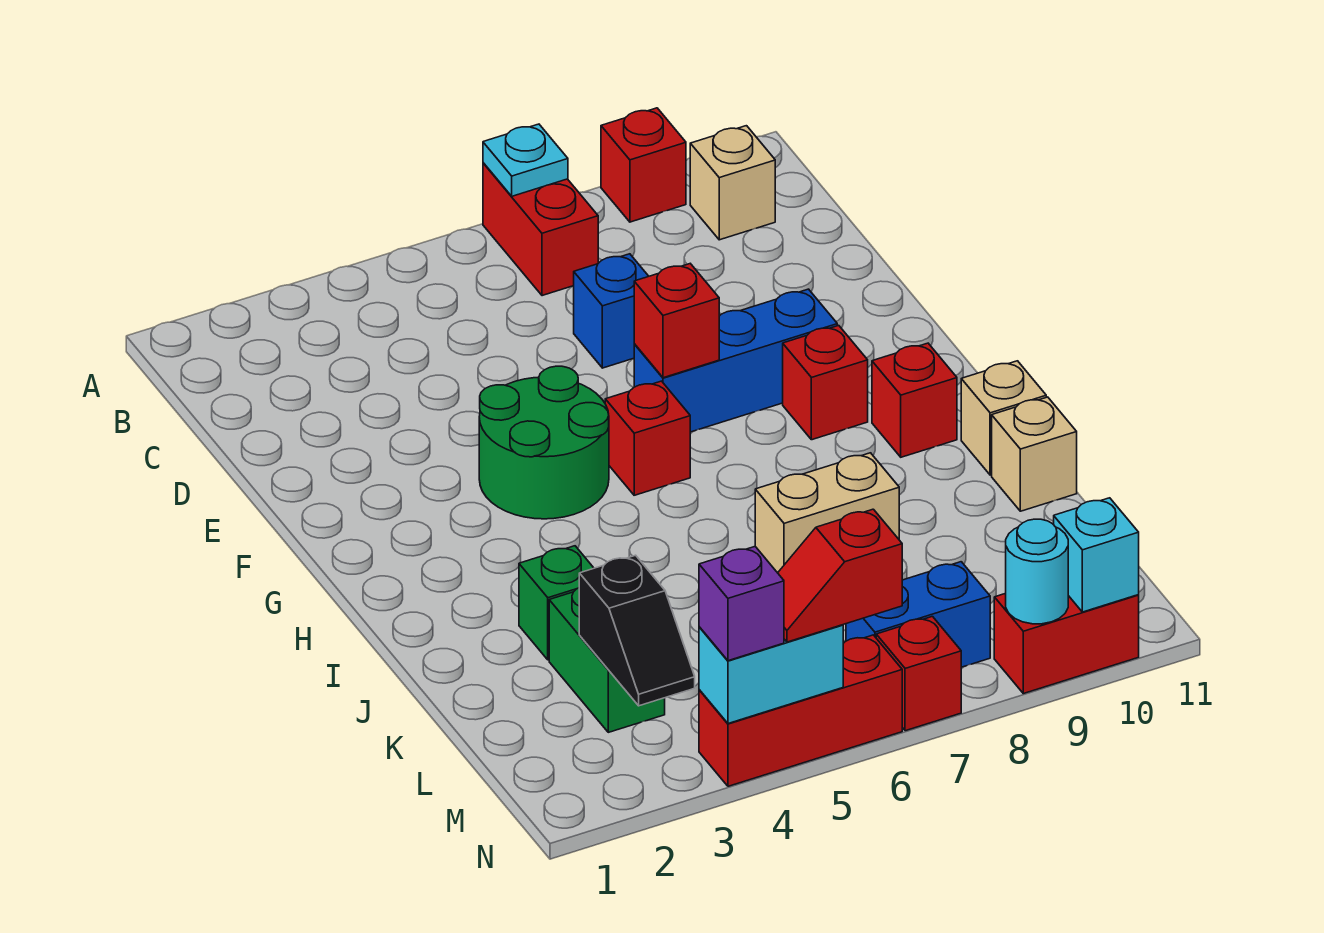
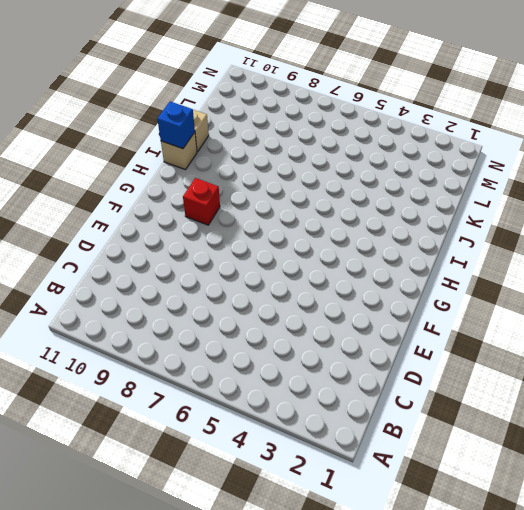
blue 1x1 brick [157,102,195,149] -> blue 1x1 brick moved to [574,254,649,368]
none -> red 1x2 brick [483,163,598,296]
none -> red 1x1 brick [601,108,686,222]
none -> tan 1x1 brick [690,126,775,240]

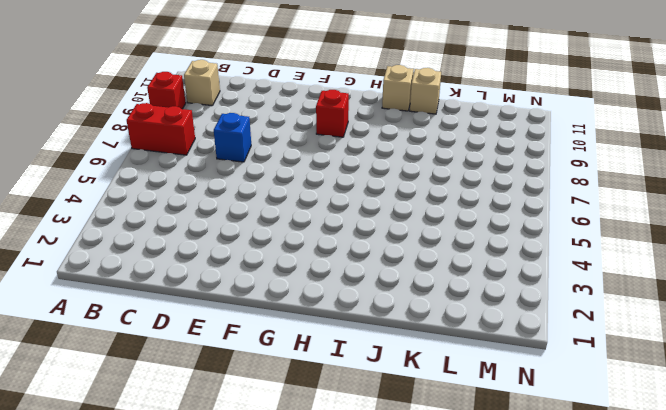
none -> green 2x2 round brick [479,366,609,519]
none -> blue 1x3 brick [634,289,837,432]
none -> red 1x1 brick [605,381,690,495]

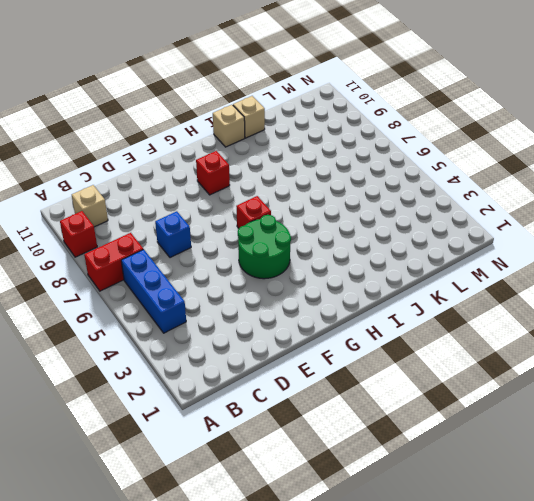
blue 1x3 brick [121,249,186,333] -> blue 1x3 brick moved to [634,289,837,432]
none -> red 1x1 brick [872,343,957,457]
none -> green 1x1 brick [519,546,594,660]
none -> tan 1x2 brick [755,453,899,573]

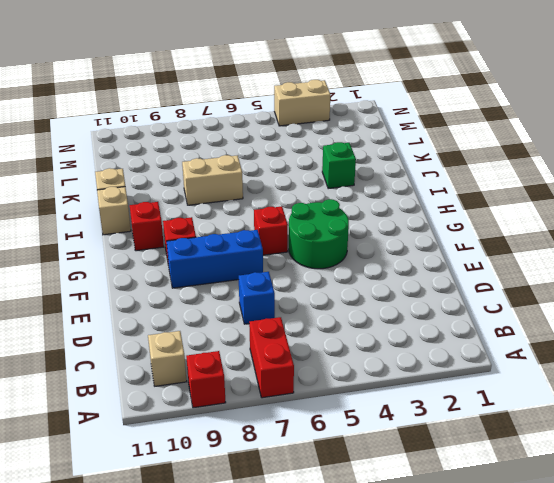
tan 1x2 brick [274,80,330,126] -> red 1x3 brick [699,635,902,786]
none -> green 1x2 brick [549,588,665,732]
none -> blue 1x2 brick [846,562,990,667]
none -> red 1x1 brick [876,617,961,731]

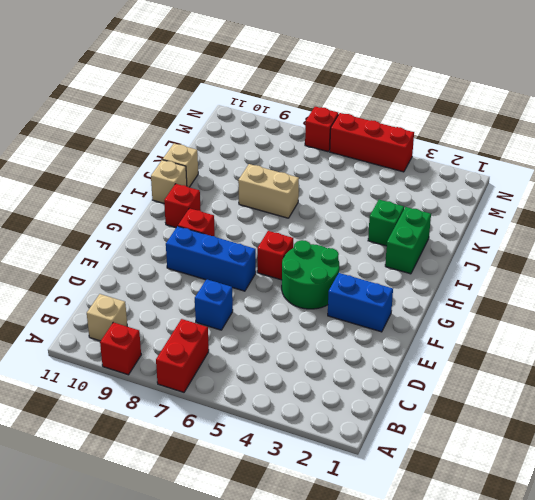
blue 1x2 brick [328,273,393,332] -> blue 1x2 brick moved to [846,562,990,667]
green 1x2 brick [385,207,431,274] -> green 1x2 brick moved to [549,588,665,732]
none -> red 1x2 brick [994,593,1139,694]
none -> cyan 1x1 plate [483,124,568,196]
none -> red 1x1 brick [634,264,719,378]

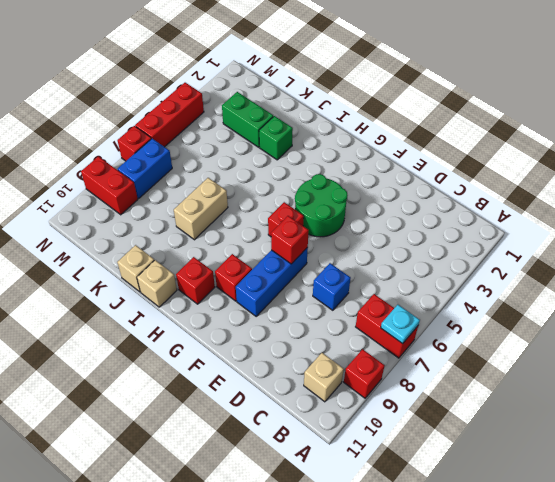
red 1x2 brick [81,156,138,215] -> red 1x2 brick turned to [994,593,1139,694]
none -> black 1x2 slope [579,555,695,706]
none -> cyan 1x2 brick [699,625,843,723]
none -> cyan 1x1 round brick [1006,519,1068,624]

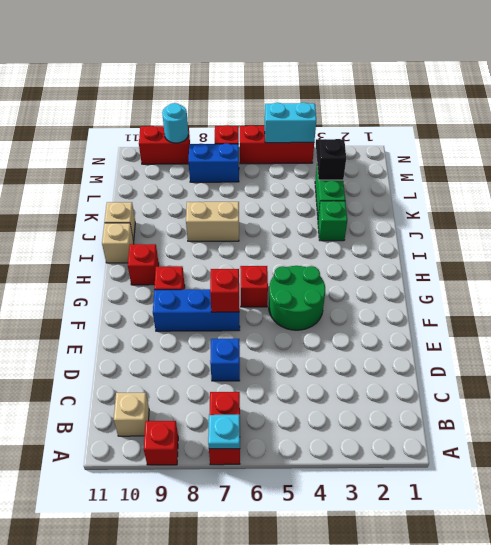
none -> cyan 1x1 brick [1054,498,1139,612]
none -> purple 1x1 brick [699,547,784,661]
none -> red 1x2 slope [778,509,902,642]

